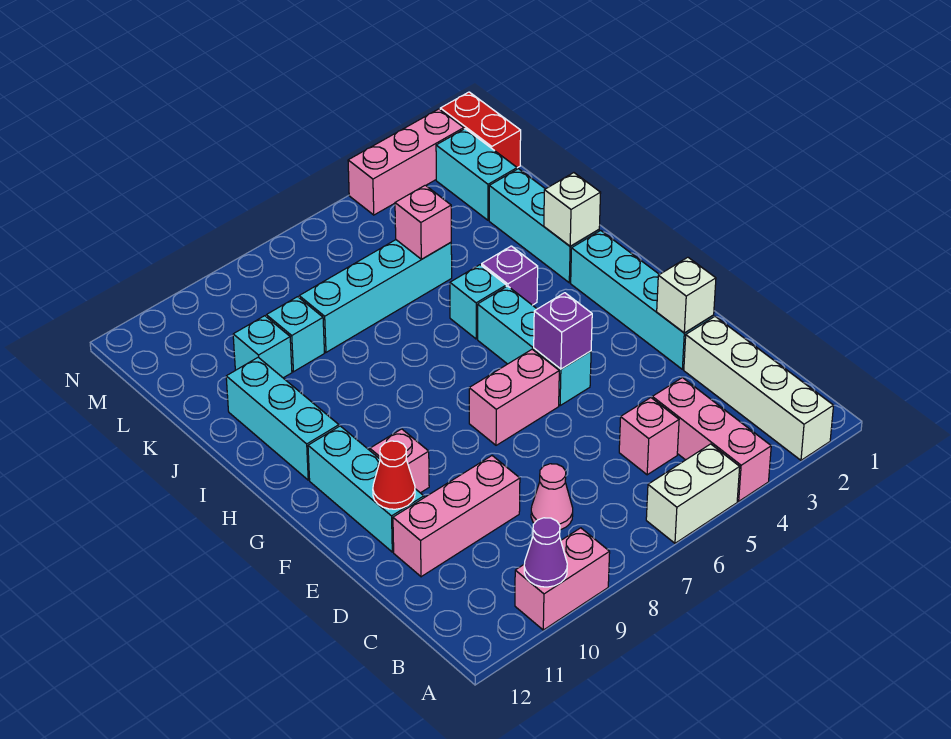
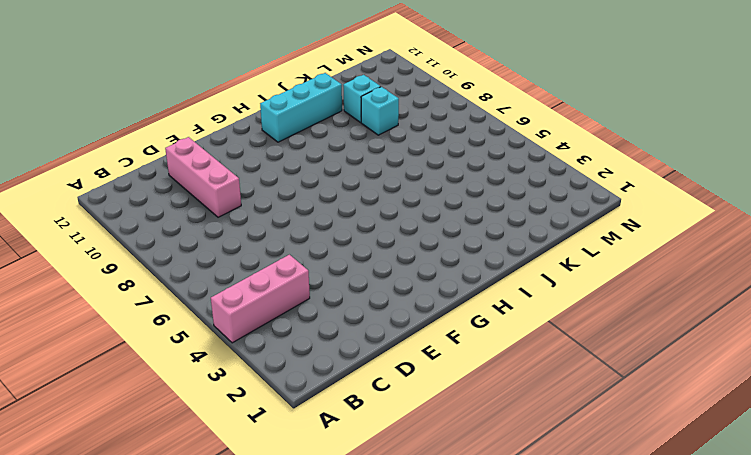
none -> white 1x4 brick [684,317,834,460]
none -> white 1x2 brick [646,444,740,543]
none -> pink 1x2 brick [515,528,610,630]

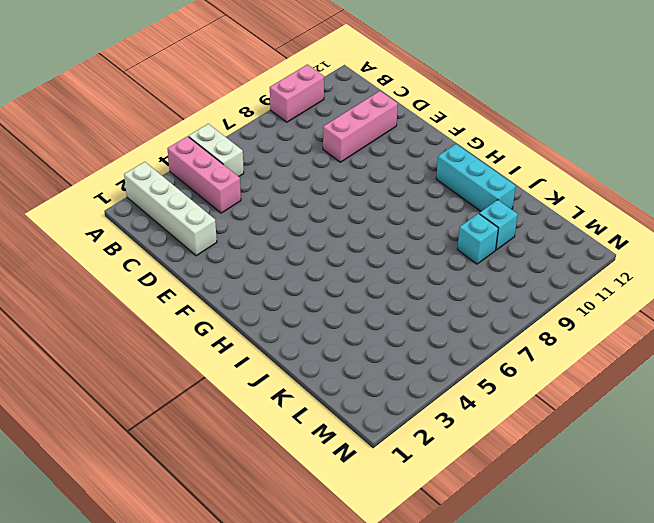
white 1x2 brick [189,124,244,176] -> white 1x2 brick turned to [646,444,740,543]
none -> pink 1x1 brick [619,398,679,475]
none -> pink 1x1 cone [531,464,573,530]
none -> cyan 1x4 brick [571,231,714,369]

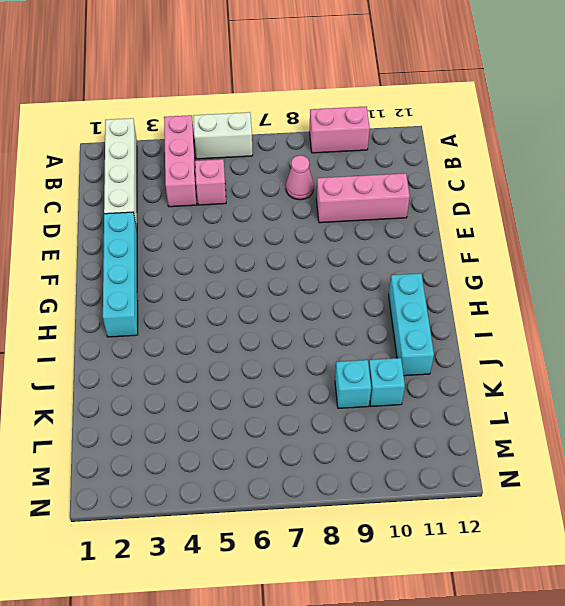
none -> cyan 1x3 brick [308,426,424,552]
none -> cyan 1x3 brick [478,286,591,406]
none -> pink 1x2 brick [469,349,559,445]

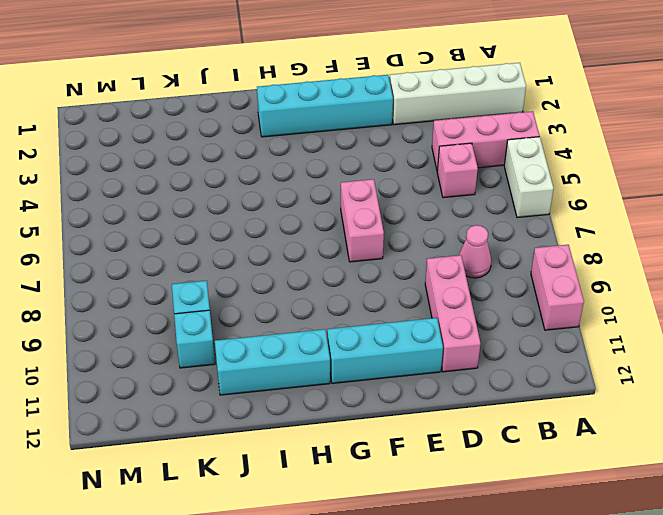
none -> cyan 1x3 brick [478,286,591,406]
none -> pink 1x1 brick [370,429,429,493]
none -> cyan 1x3 brick [489,169,599,283]

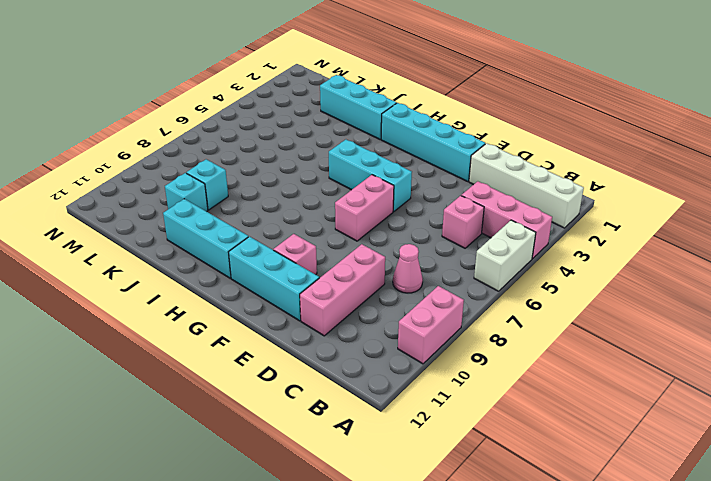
none -> purple 1x1 brick [482,246,538,305]
none -> cyan 1x1 brick [450,265,506,339]
none -> cyan 1x4 brick [299,240,452,352]

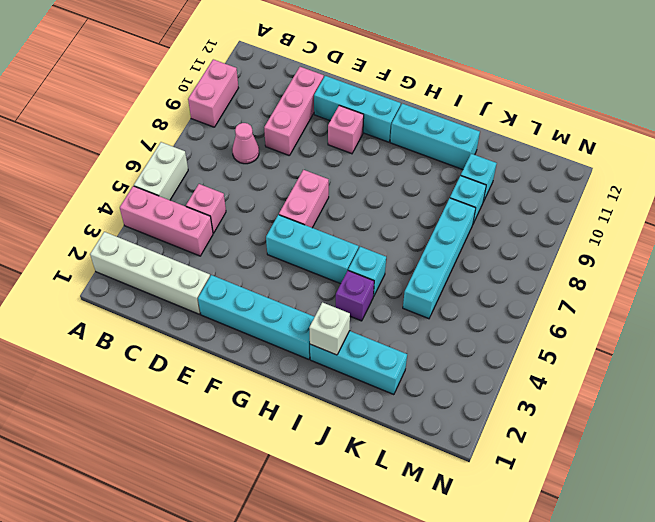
none -> cyan 1x2 brick [436,129,517,220]
none -> red 1x2 brick [440,92,521,168]
none -> pink 1x3 brick [348,109,464,215]

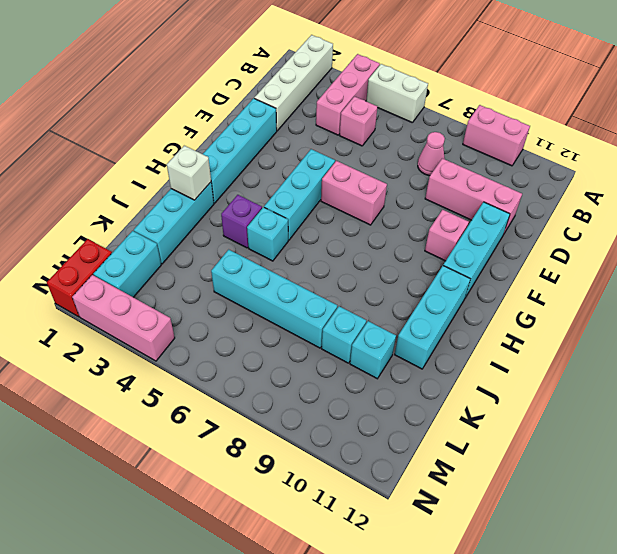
none -> purple 1x1 cone [524,518,567,587]
none -> white 1x1 brick [657,257,716,333]
none -> red 1x1 cone [373,441,415,509]

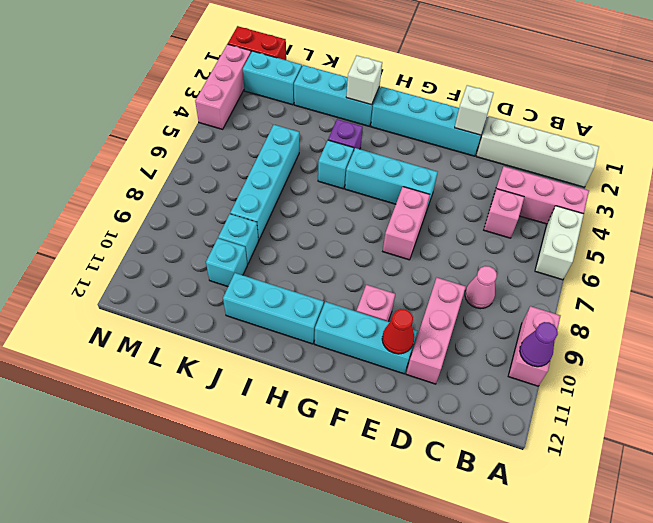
none -> purple 1x1 brick [534,293,592,369]
none -> pink 1x1 brick [395,185,451,259]

